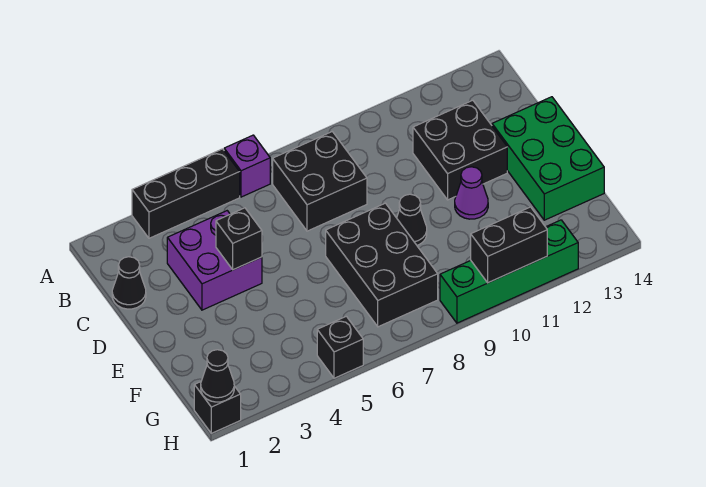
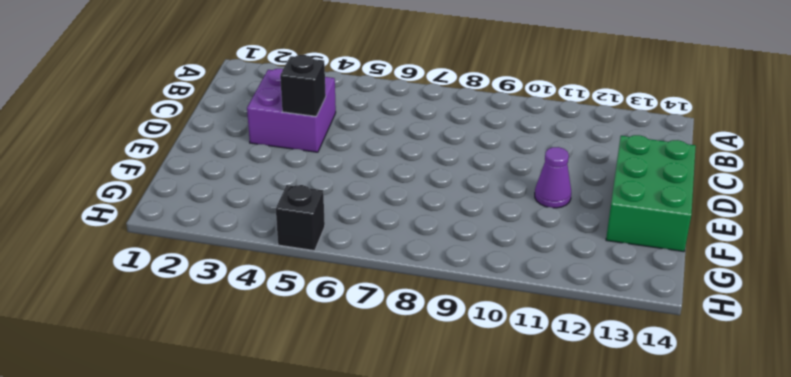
none -> black 1x3 brick [132,149,240,238]
none -> purple 1x1 brick [224,135,270,197]
none -> black 2x2 brick [273,132,367,231]

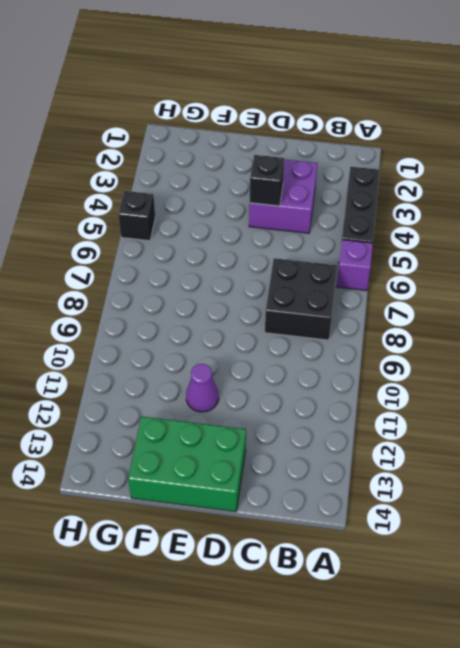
none -> black 1x1 cone [112,257,146,309]
none -> black 2x2 brick [413,100,507,200]
none -> black 2x3 brick [326,203,438,327]

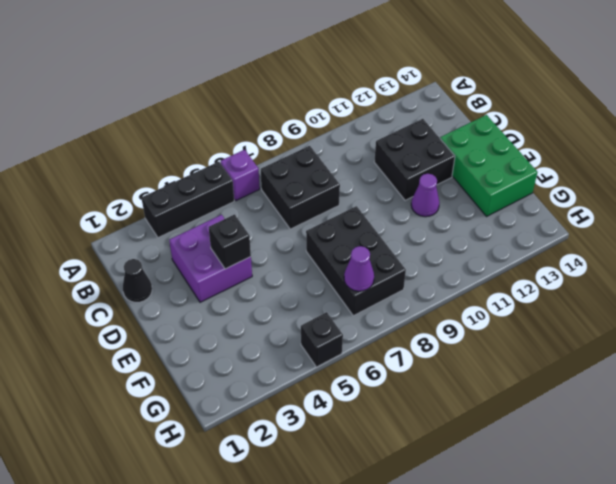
purple 1x1 cone [344,246,374,291] -> none
none -> black 1x1 cone [397,194,427,245]
none -> black 1x1 brick [194,382,241,433]
none -> green 1x4 brick [440,220,578,323]

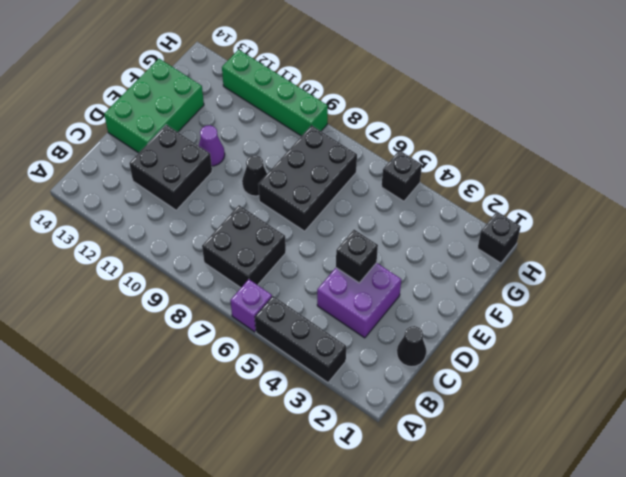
none -> black 1x1 cone [201,350,234,402]
none -> black 1x2 brick [471,207,547,283]

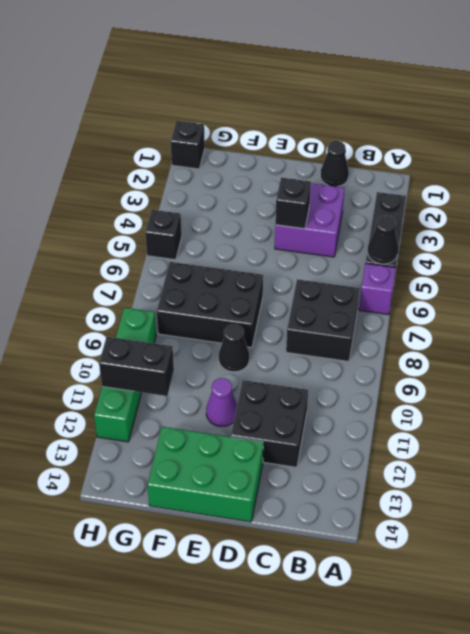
black 1x1 cone [367,216,398,264] -> black 1x1 cone moved to [201,350,234,402]
black 1x2 brick [99,337,174,396] -> black 1x2 brick turned to [471,207,547,283]

